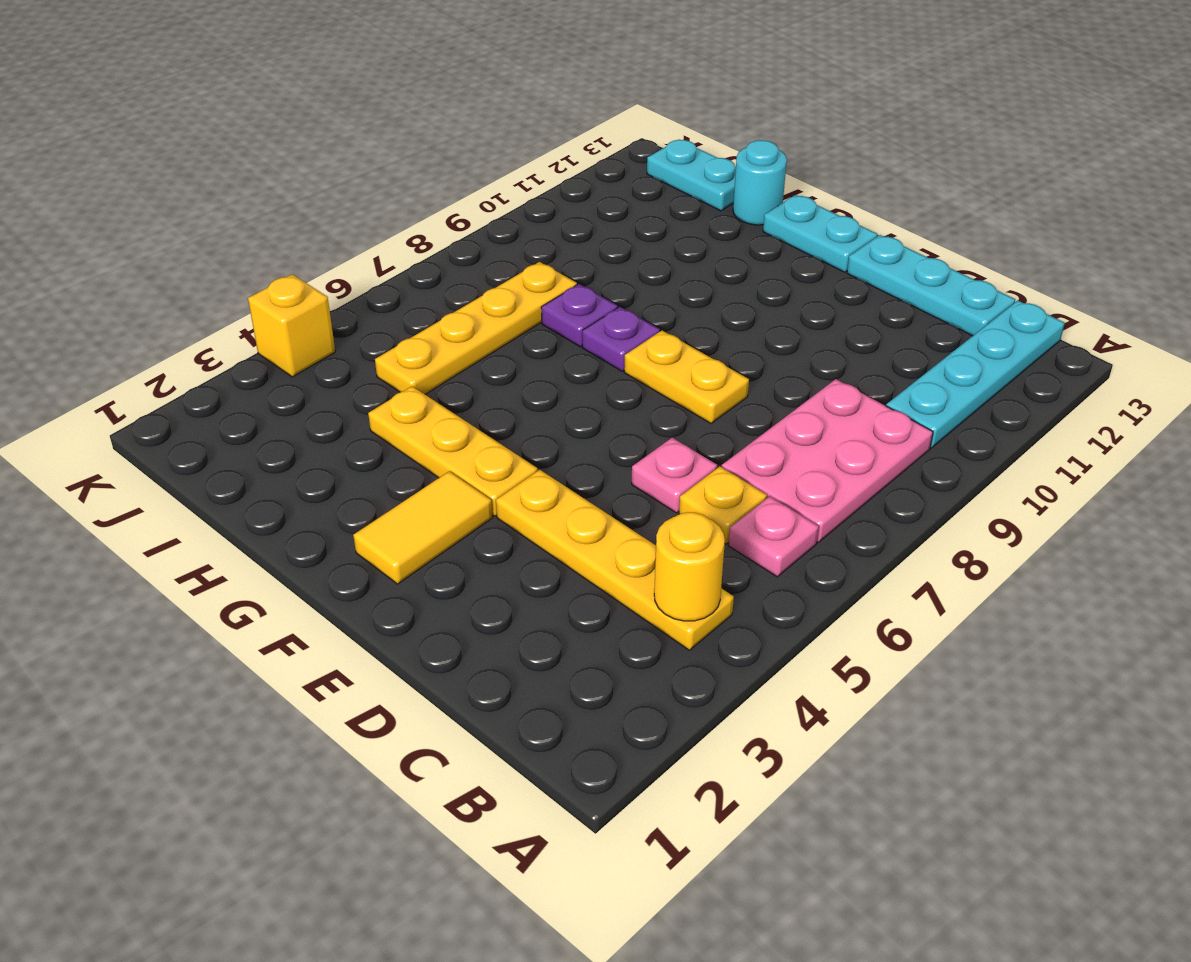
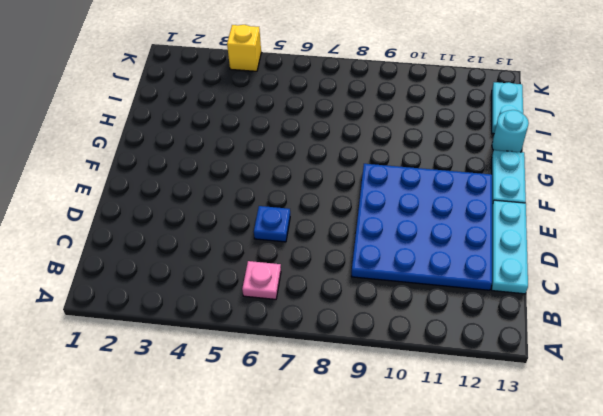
blue 4x4 plate [352,164,492,290] -> pink 2x3 plate [722,379,933,542]
blue 1x1 plate [254,206,290,242] -> pink 1x1 plate [632,438,717,513]
none -> yellow 1x4 plate [496,470,734,650]
none -> cyan 1x4 plate [886,301,1065,448]
none -> yellow 1x1 plate [679,467,767,544]

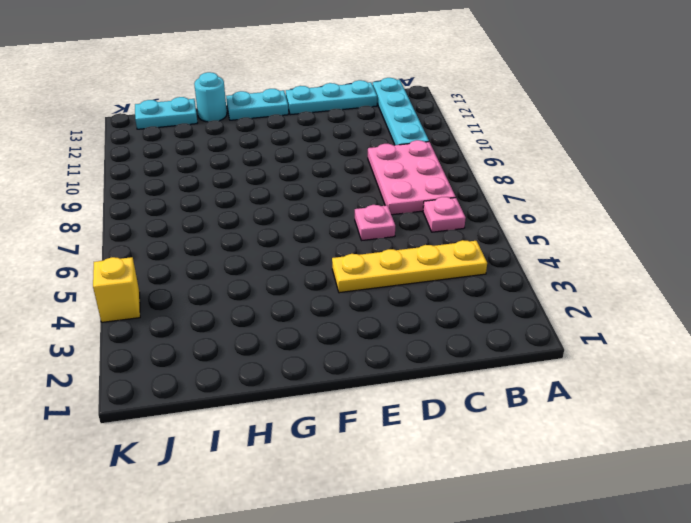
none -> yellow 1x1 plate [679,467,767,544]
none -> yellow 1x2 plate [624,331,749,423]
none -> yellow 1x2 tile [353,471,492,584]

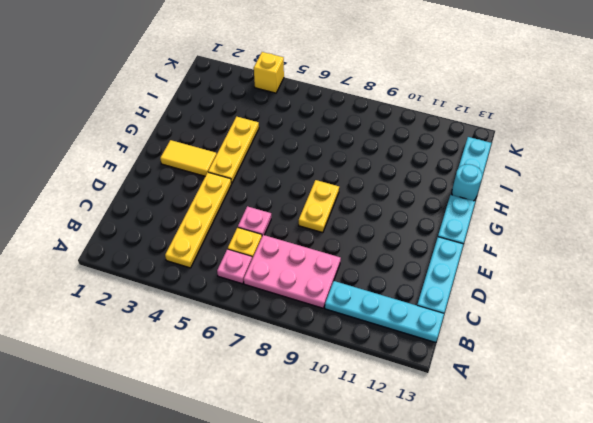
none -> purple 1x1 plate [582,307,660,371]
none -> purple 1x1 plate [541,284,618,347]
none -> yellow 1x4 plate [375,262,577,394]

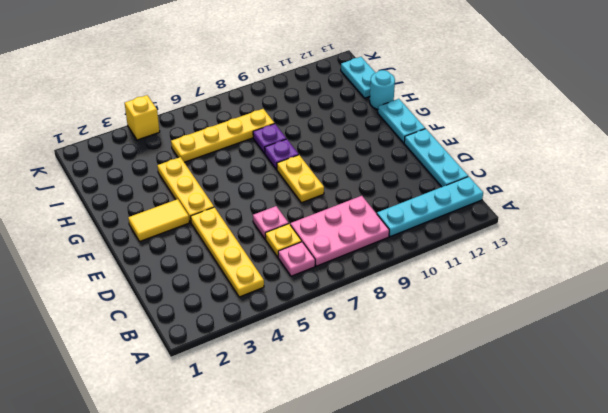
none -> yellow 1x1 round brick [654,512,725,621]

